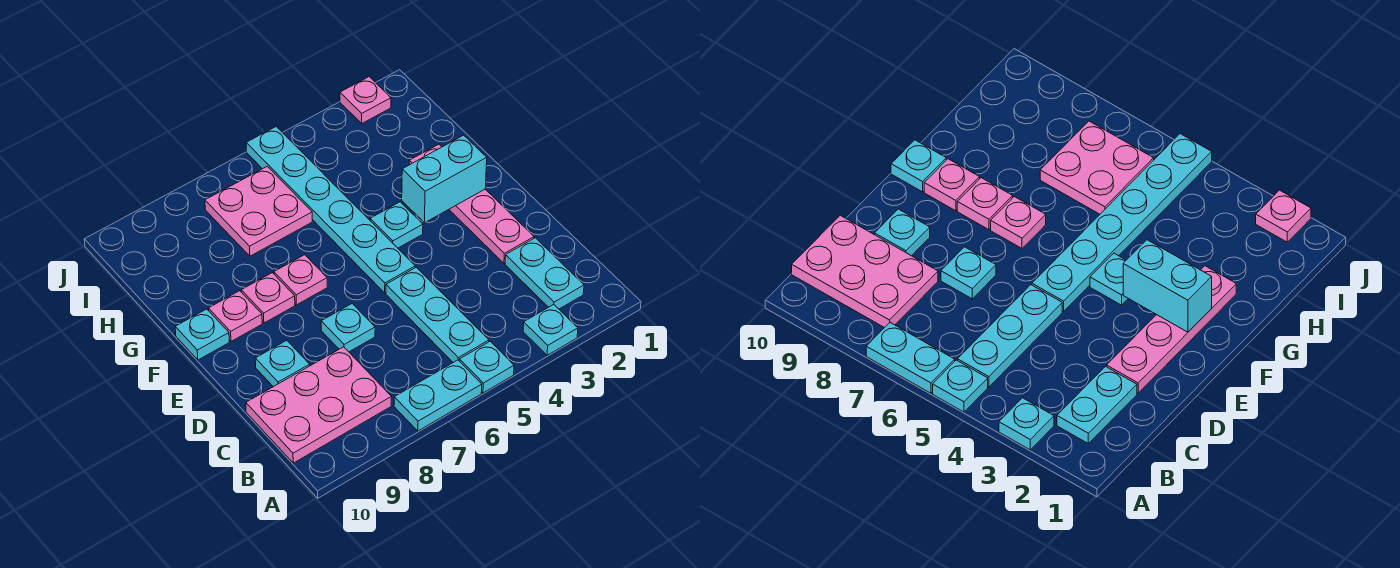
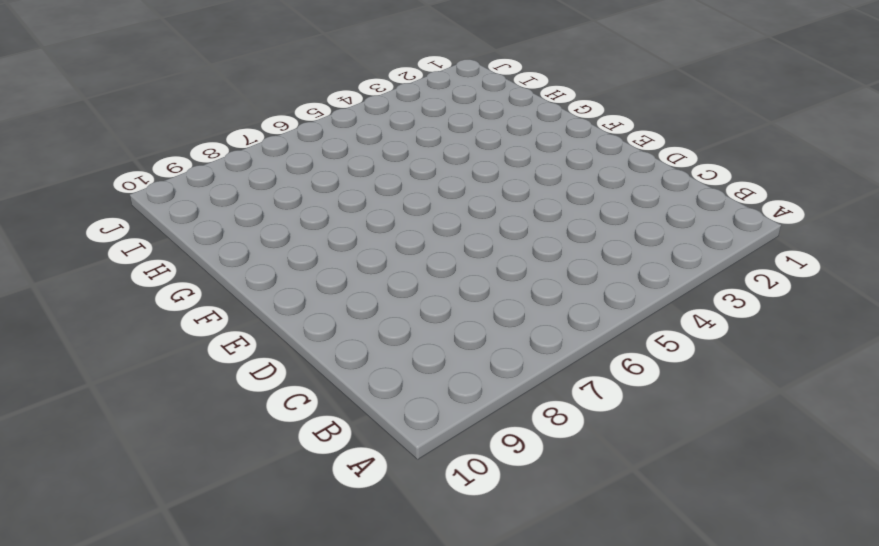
none -> cyan 1x1 plate [523,305,578,355]
none -> cyan 1x1 plate [459,341,514,393]
none -> cyan 1x2 plate [394,360,482,431]

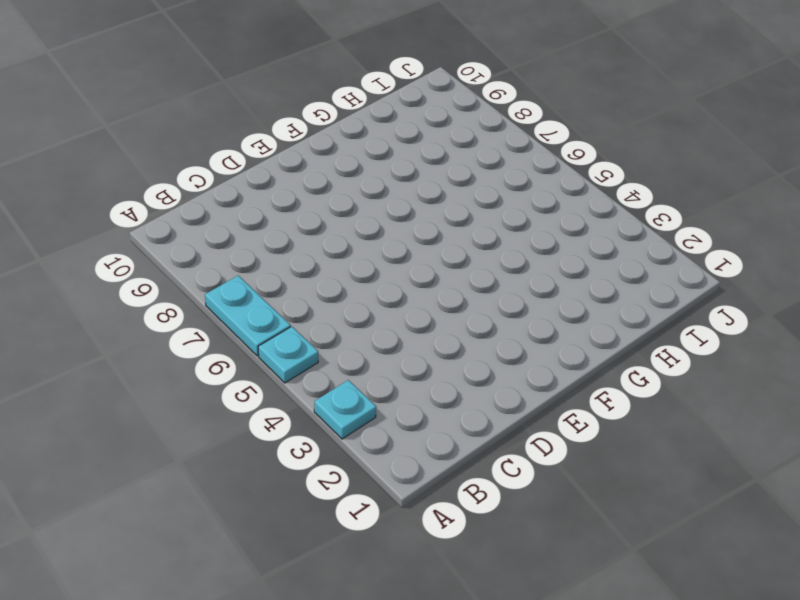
none -> cyan 1x2 plate [505,238,584,309]
none -> cyan 1x3 plate [386,267,489,362]
none -> pink 2x3 plate [246,347,392,463]

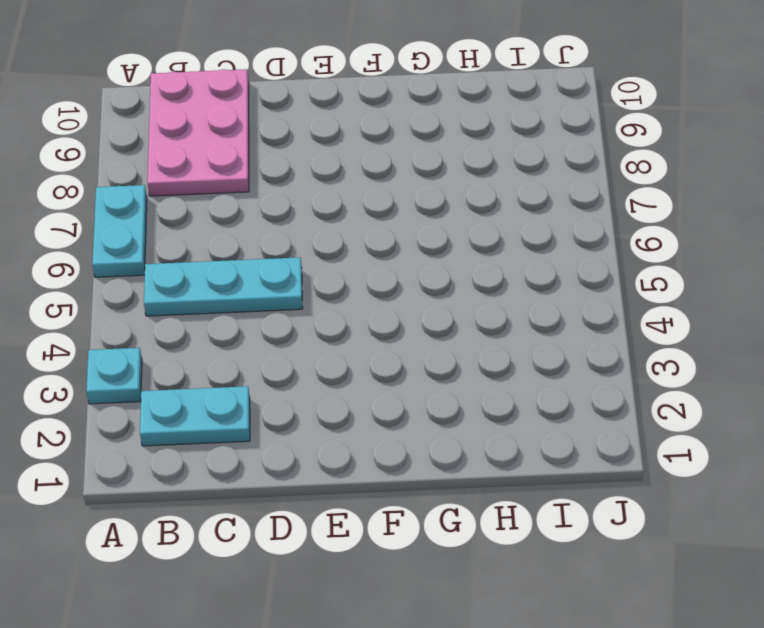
none -> cyan 1x1 plate [459,341,514,393]
none -> pink 1x4 plate [409,144,534,263]
none -> cyan 1x1 plate [321,304,375,352]

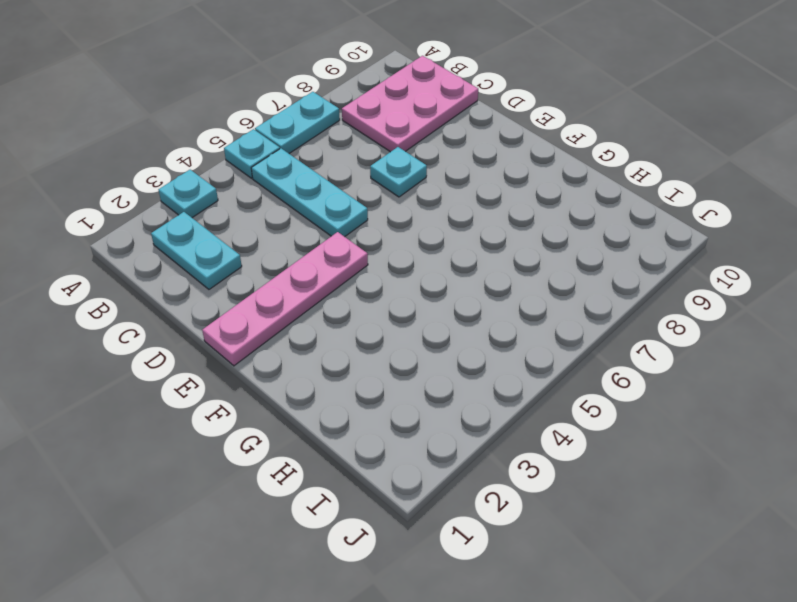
pink 1x4 plate [202,232,368,366] -> pink 1x4 plate turned to [409,144,534,263]
none -> cyan 1x1 plate [255,340,310,387]
none -> cyan 1x6 plate [246,127,415,293]
none -> cyan 1x1 plate [370,202,423,248]

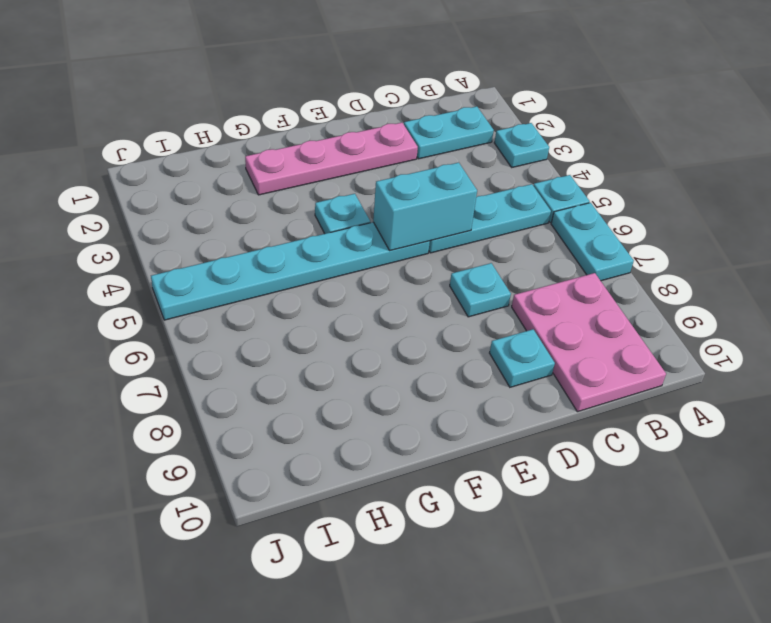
cyan 1x2 brick [373,162,477,250] -> cyan 1x2 brick turned to [402,135,487,223]
none -> pink 1x1 plate [274,255,327,305]
none -> pink 1x1 plate [241,273,295,323]
none -> pink 1x1 plate [208,291,262,341]

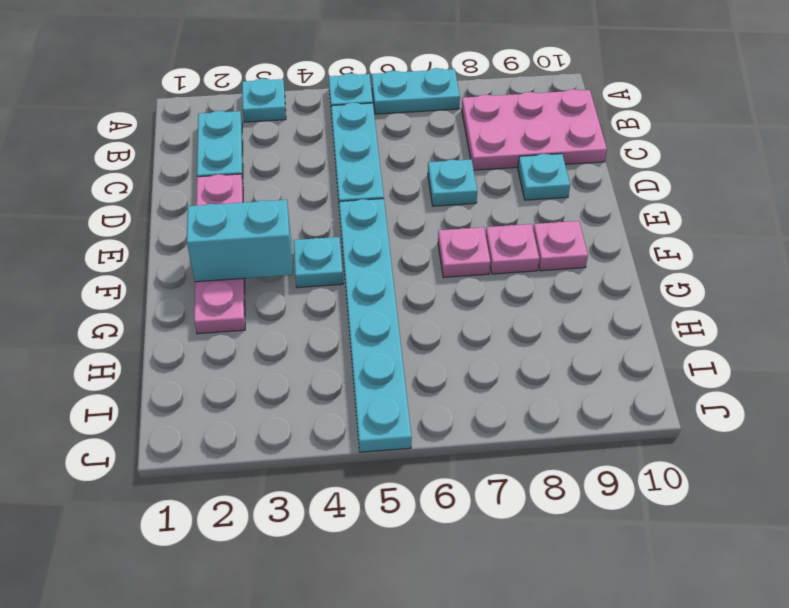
none -> cyan 1x1 plate [175,309,229,360]
none -> pink 2x2 plate [205,166,312,256]
none -> pink 1x1 plate [340,77,391,123]

